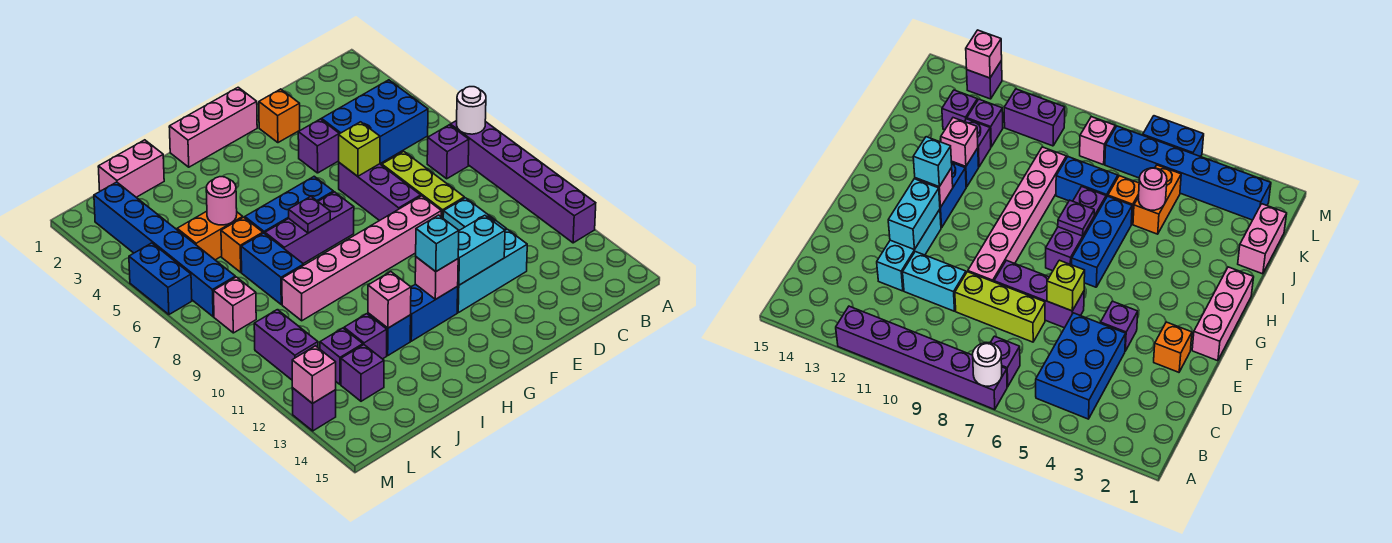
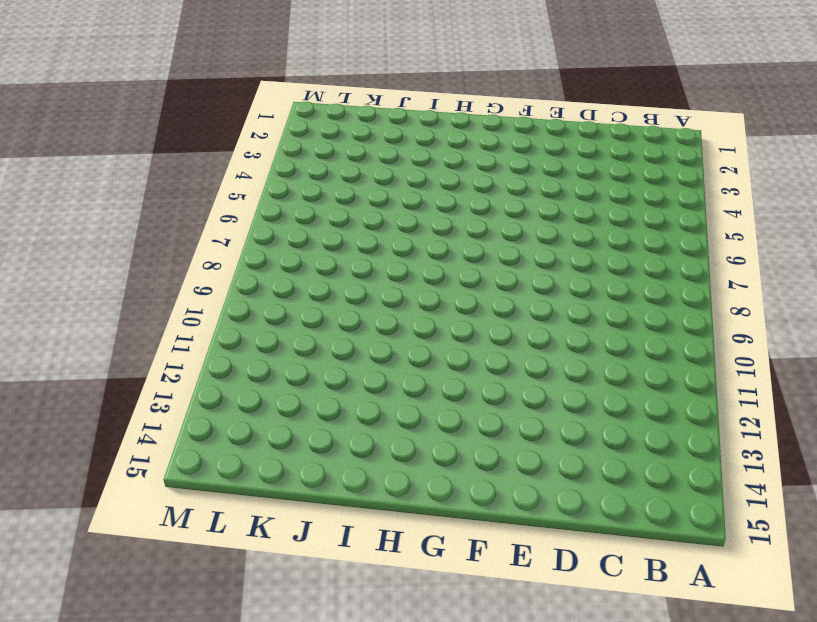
none -> purple 1x6 brick [450,121,596,243]
none -> blue 2x3 brick [321,80,428,164]
none -> purple 1x1 brick [427,125,469,179]
none -> lime 1x3 brick [382,151,464,218]

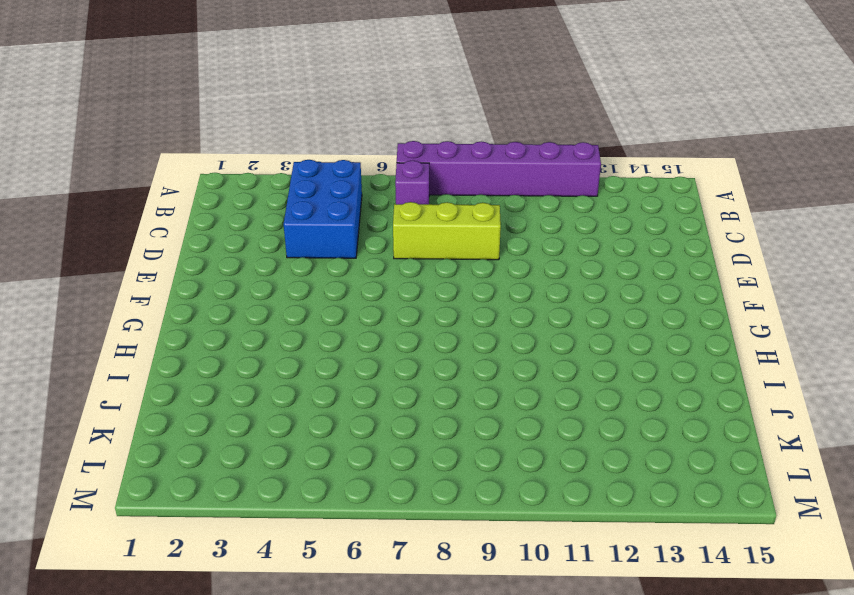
none -> cyan 1x2 brick [443,198,506,230]
none -> cyan 1x3 brick [457,229,527,313]
none -> orange 1x1 brick [259,89,300,143]
none -> purple 1x1 brick [298,119,339,173]

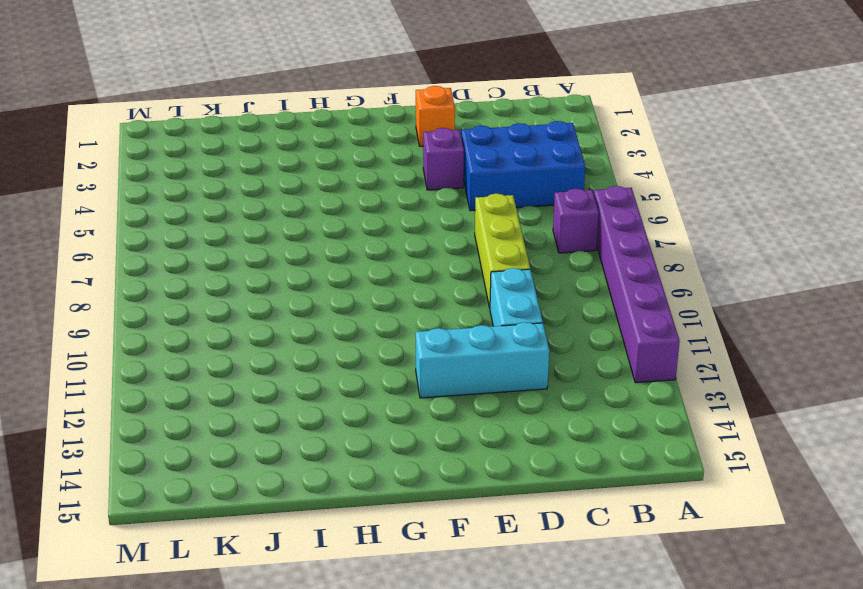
none -> purple 1x3 brick [339,163,421,221]
none -> pink 1x6 brick [282,196,441,321]
none -> pink 1x3 brick [169,87,257,167]
none -> blue 1x3 brick [245,176,333,233]

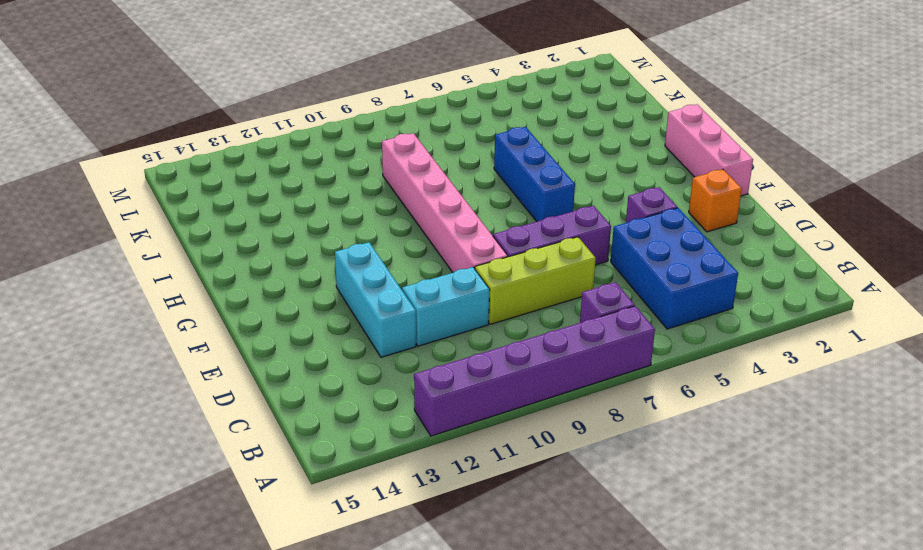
none -> purple 1x3 brick [265,192,354,264]
none -> blue 1x2 brick [410,284,458,341]
none -> blue 1x1 brick [368,313,411,355]
none -> pink 1x2 brick [98,140,164,197]

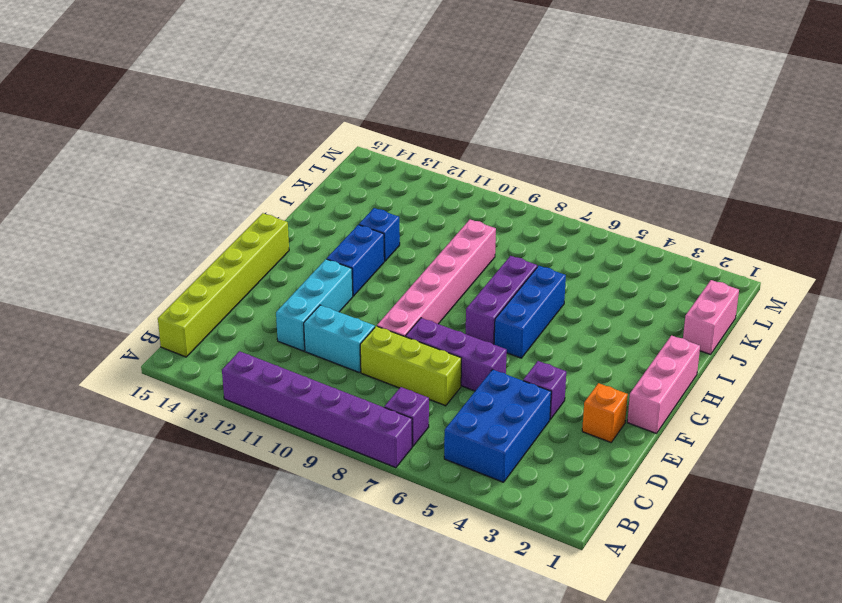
lime 1x6 brick [158,213,289,357] -> none
none -> orange 1x2 brick [177,211,243,260]
none -> orange 1x1 brick [221,217,263,272]
none -> blue 1x2 brick [241,233,304,304]
none -> purple 1x1 brick [344,314,387,359]

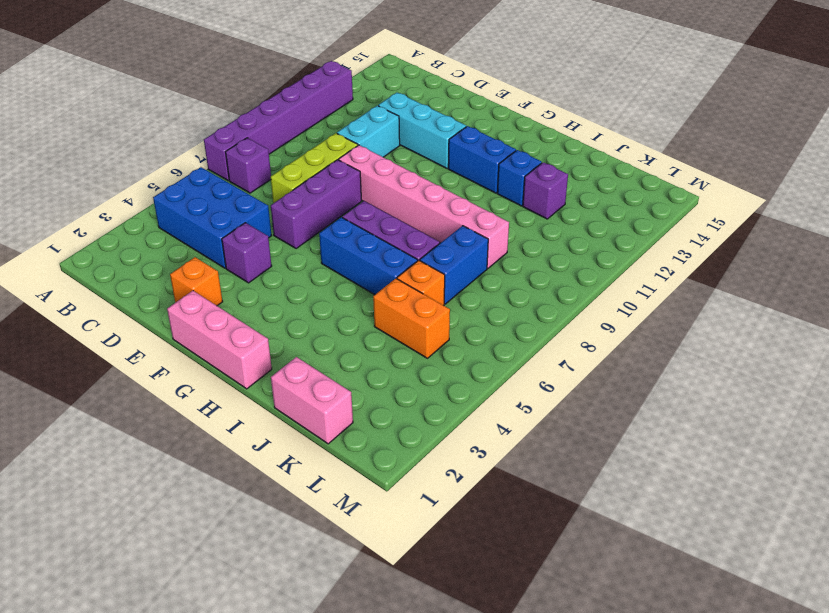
none -> purple 1x1 brick [320,328,363,385]
none -> purple 1x1 brick [341,345,384,401]
none -> blue 1x6 brick [94,182,235,317]
none -> pink 1x1 brick [213,277,256,333]

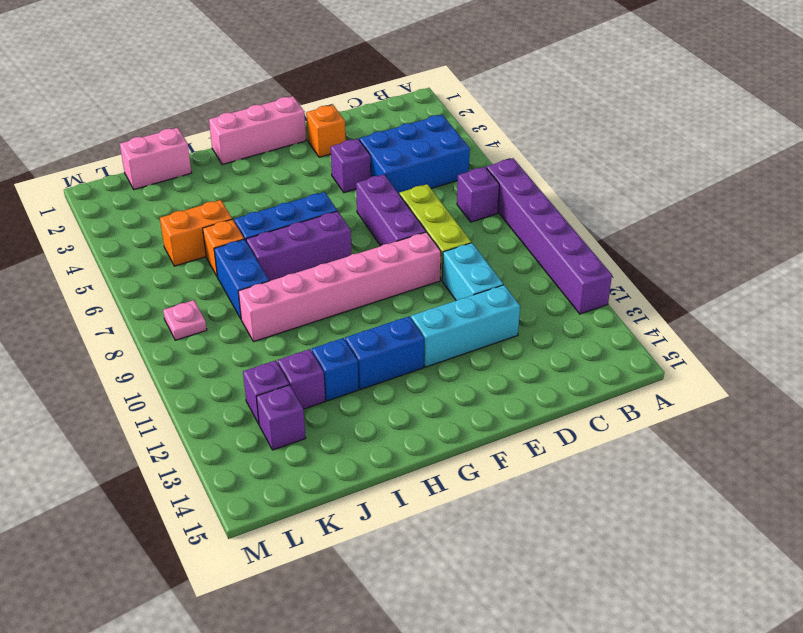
pink 1x1 plate [163,300,207,340] -> pink 1x1 brick [213,277,256,333]
none -> blue 1x6 brick [94,182,235,317]
none -> purple 1x2 brick [254,310,318,380]
none -> blue 1x2 brick [129,243,192,315]
none -> purple 1x1 brick [292,388,336,431]

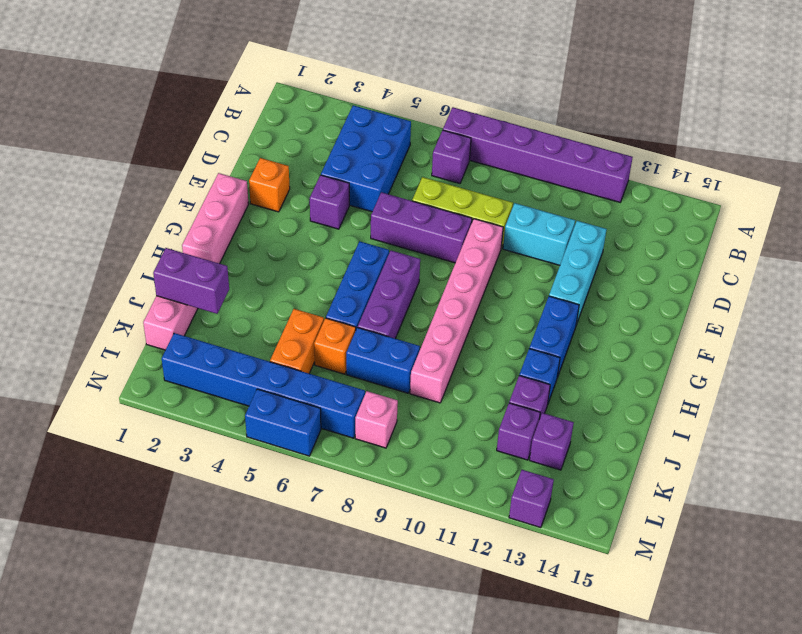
purple 1x2 brick [153,248,229,314] -> purple 1x2 brick moved to [254,310,318,380]
none -> white 1x1 round brick [457,87,486,134]
none -> lime 1x1 brick [339,122,380,176]
none -> cyan 1x2 brick [458,215,505,285]
none -> pink 1x1 brick [415,257,458,300]

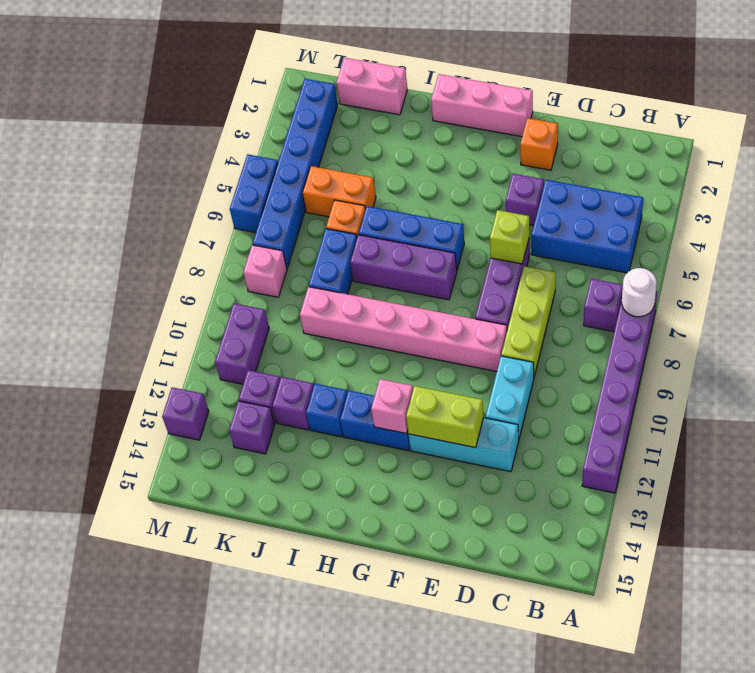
lime 1x2 brick [406,386,484,448] -> cyan 1x2 brick [458,215,505,285]
none -> purple 1x1 plate [289,197,330,233]
none -> pink 1x1 brick [368,272,411,328]
none -> pink 1x1 round brick [206,177,237,225]
none -> pink 1x1 brick [292,346,336,404]

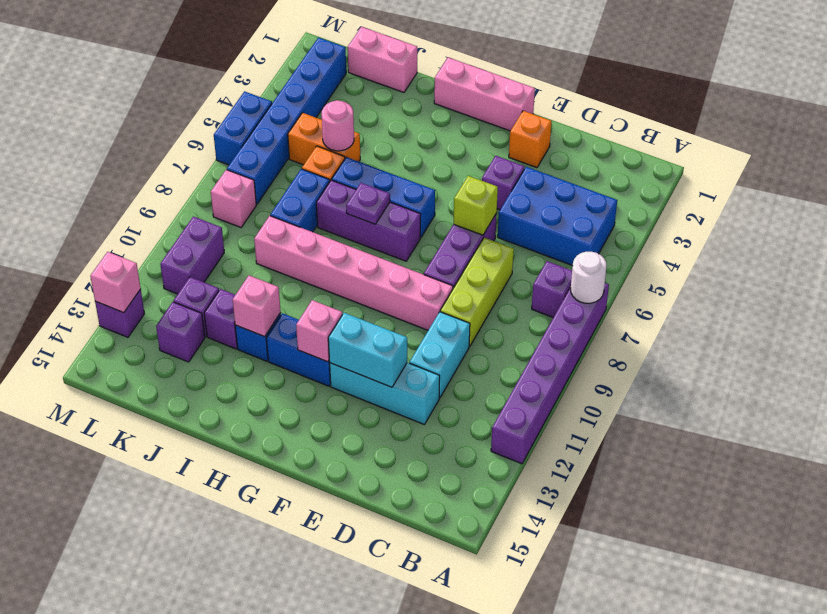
none -> cyan 1x1 brick [416,215,459,272]

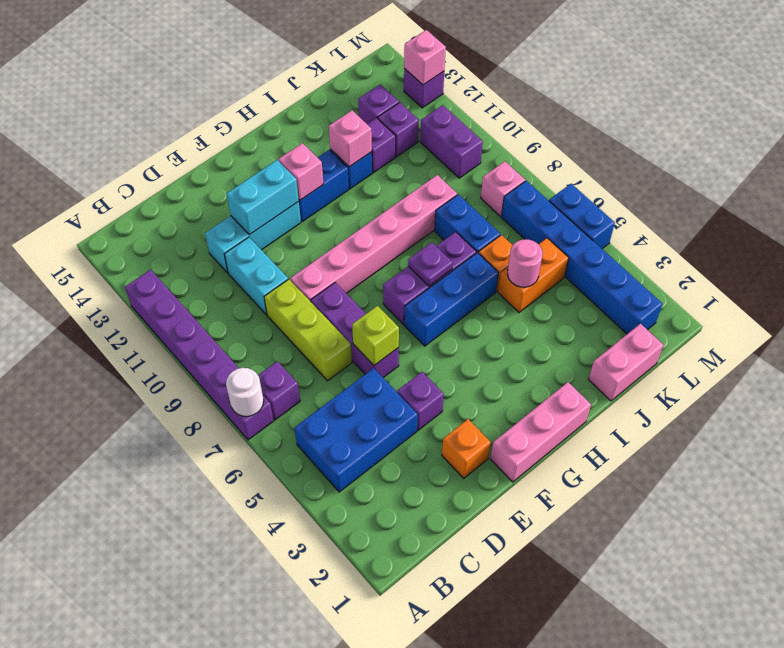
none -> cyan 1x1 brick [416,215,459,272]

